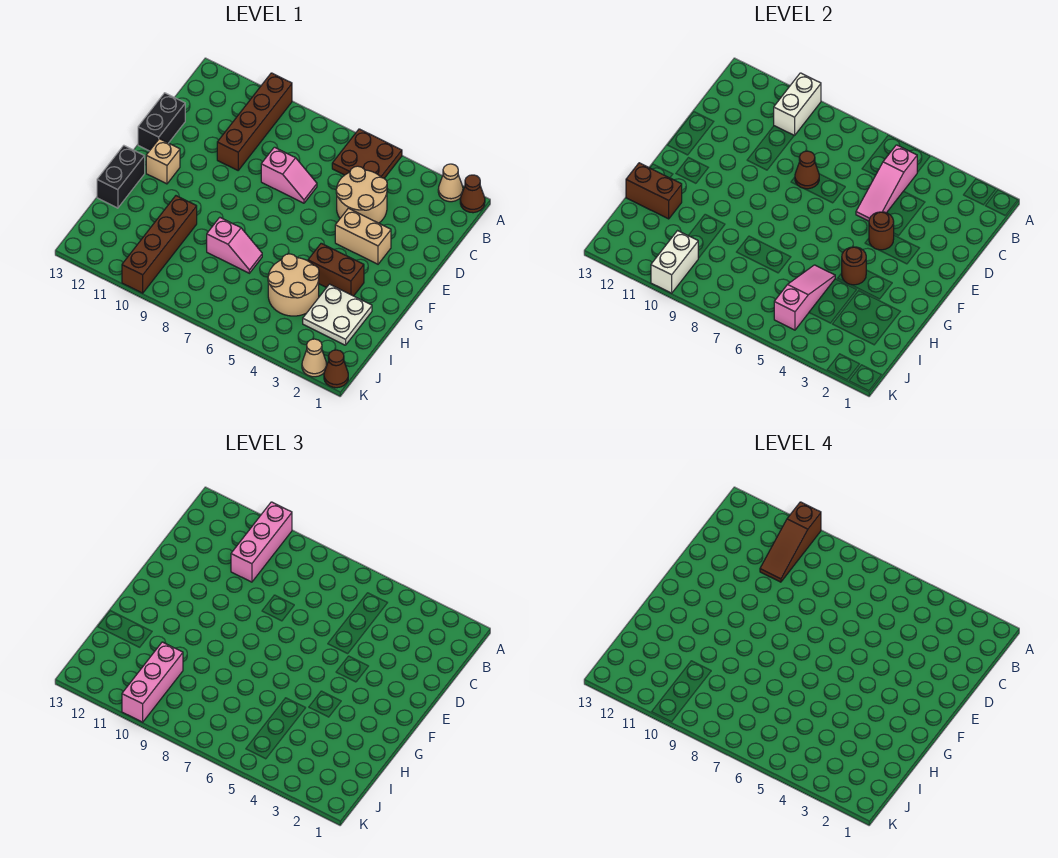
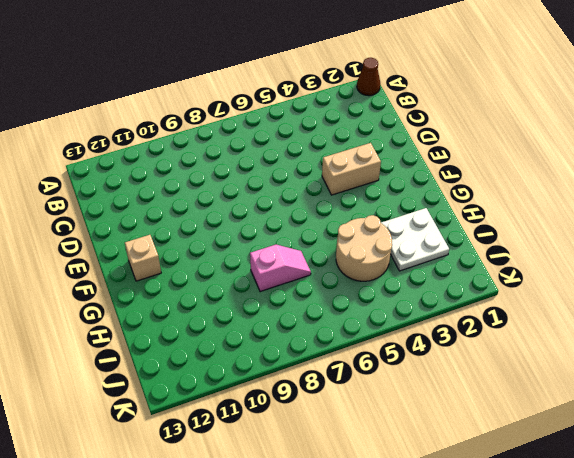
none -> tan 1x1 cone [438,164,463,202]
none -> brown 2x2 plate [332,129,402,178]
none -> brown 1x4 brick [217,73,292,170]

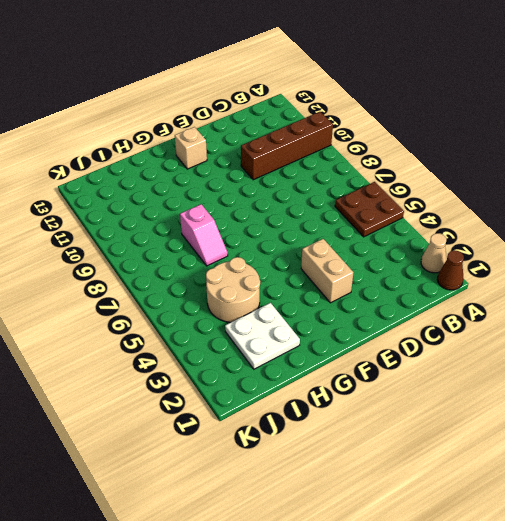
none -> tan 2x2 round brick [336,166,387,223]
none -> pink 1x2 slope [261,147,317,203]
none -> black 1x2 brick [138,93,185,151]

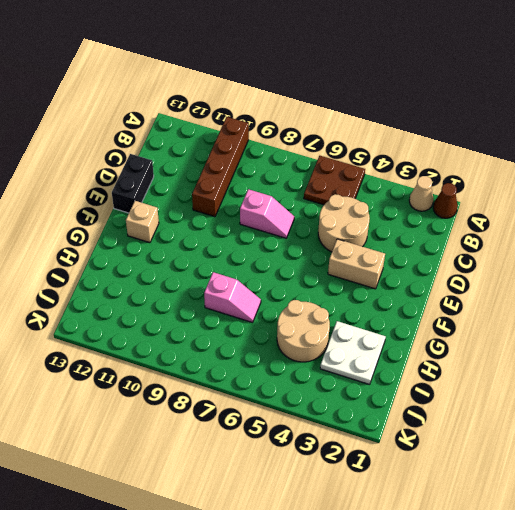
none -> brown 1x2 brick [308,243,364,296]
none -> black 1x2 brick [97,145,145,208]
none -> brown 1x4 brick [122,196,197,293]

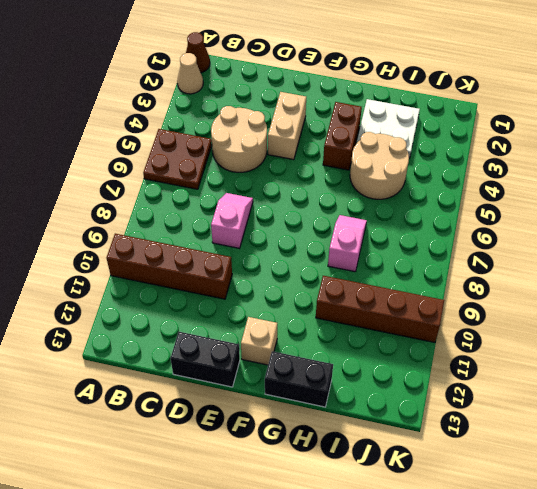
none -> brown 1x1 cone [324,350,348,388]
none -> tan 1x1 cone [302,339,327,377]
none -> white 1x2 brick [774,73,821,135]

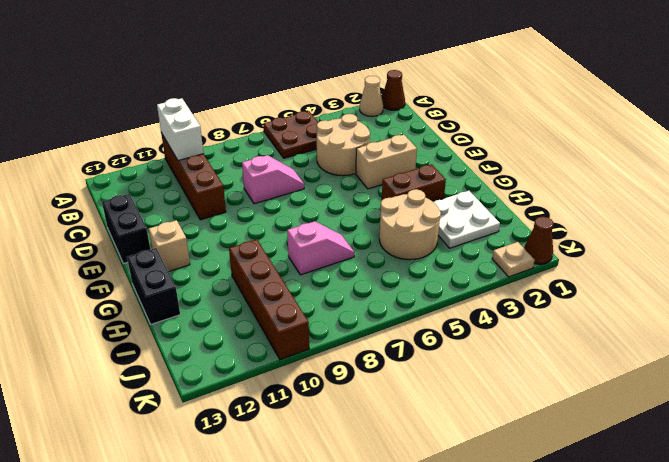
tan 1x1 plate [492,242,535,277] -> tan 1x1 cone [302,339,327,377]
none -> pink 1x3 slope [856,145,917,221]
none -> brown 1x1 cone [795,151,819,189]
none -> brown 1x1 round brick [869,212,894,250]

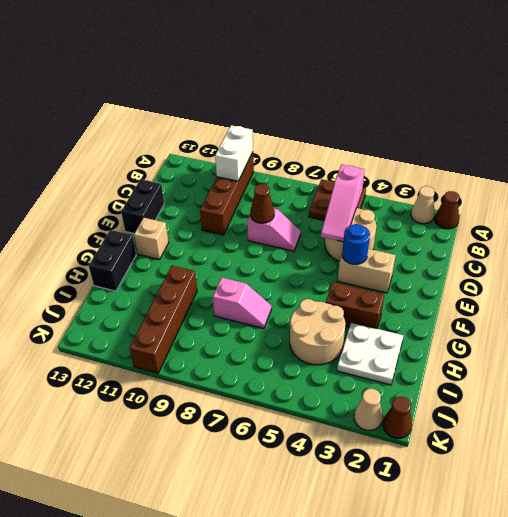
blue 1x1 round brick [342,224,370,265] -> brown 1x1 round brick [869,212,894,250]
none -> brown 1x1 round brick [842,247,866,285]
none -> pink 1x3 slope [774,265,835,330]
none -> brown 1x2 brick [626,163,682,219]

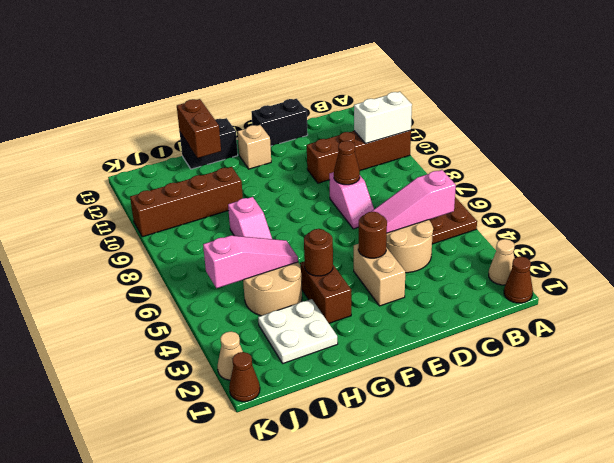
none -> white 1x2 brick [651,231,698,293]
none -> pink 1x3 brick [231,502,292,582]
none -> pink 1x3 brick [122,642,183,722]

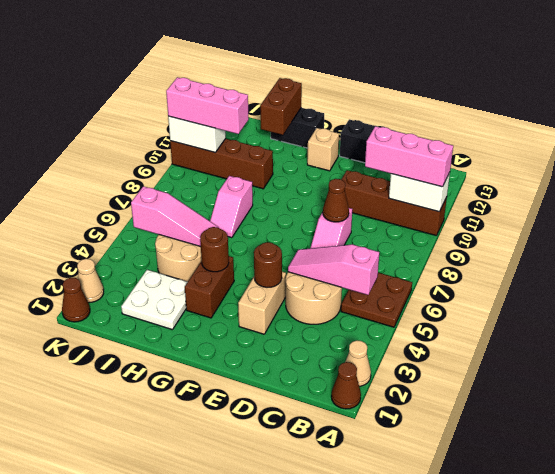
none -> brown 1x3 slope [760,502,821,582]

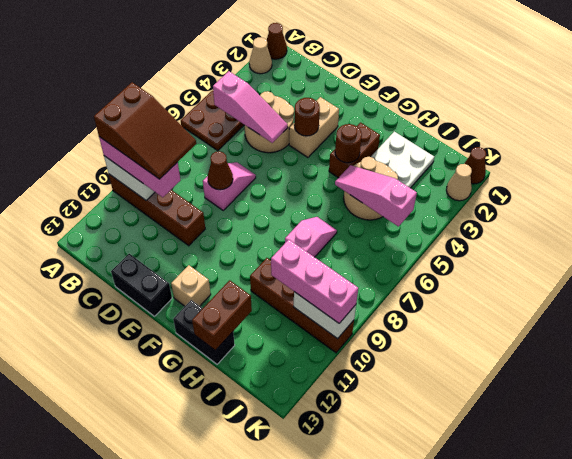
brown 2x3 slope [94,82,196,179] -> brown 1x3 slope [760,502,821,582]

